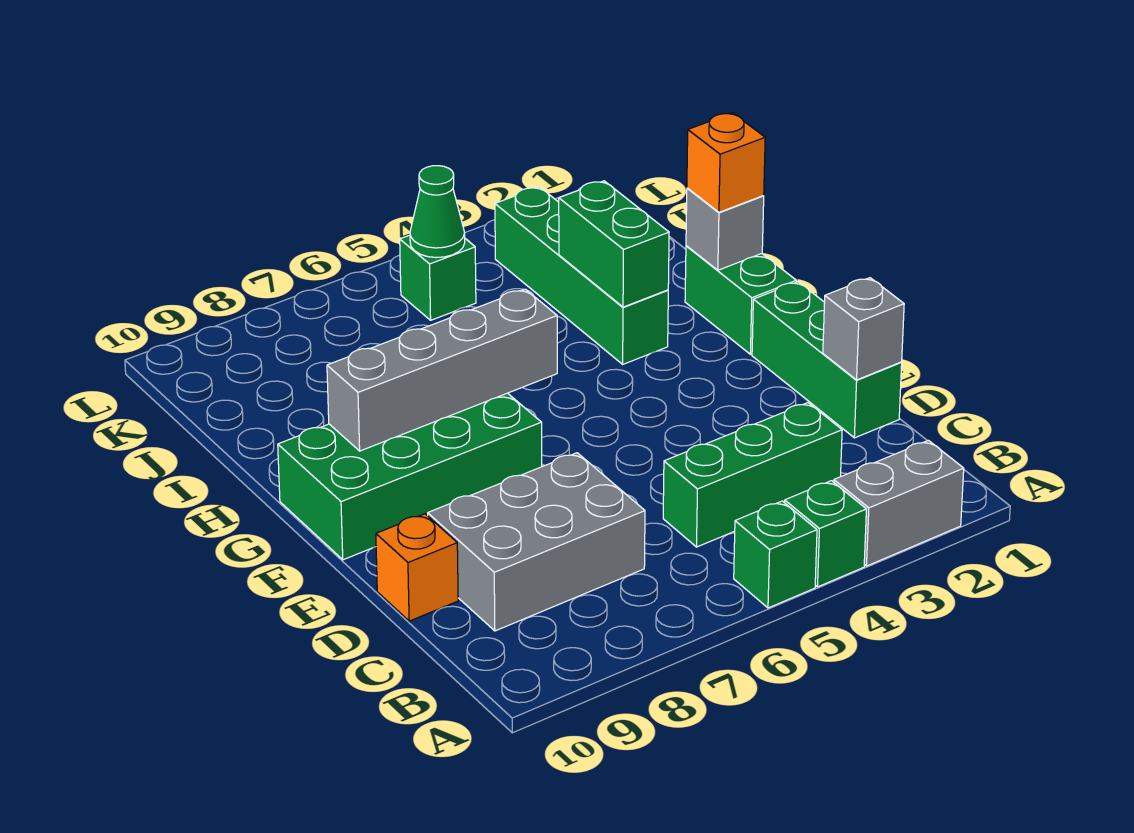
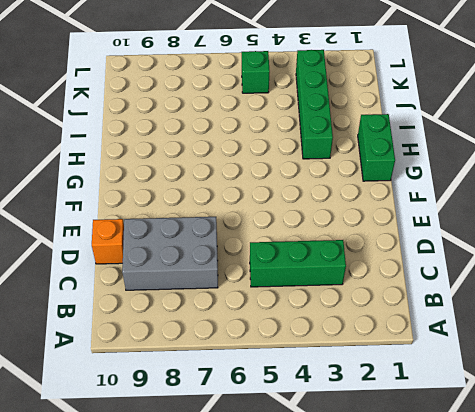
none -> grey 1x2 brick [834,440,964,566]
none -> green 1x1 brick [785,481,866,587]
none -> green 1x1 brick [734,501,817,608]

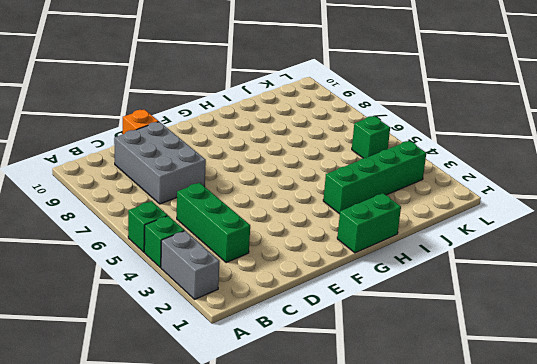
none -> green 1x3 brick [752,282,902,438]
none -> green 2x4 brick [278,393,542,560]
none -> grey 1x1 brick [823,278,904,380]

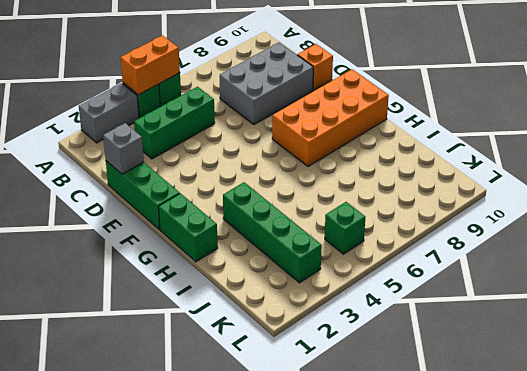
orange 1x2 brick [120,36,180,95] -> none
orange 2x4 brick [272,69,389,167] -> green 2x4 brick [278,393,542,560]
none -> grey 1x4 brick [327,289,557,451]
none -> grey 1x1 brick [686,188,764,270]
none -> green 1x2 brick [559,181,669,307]

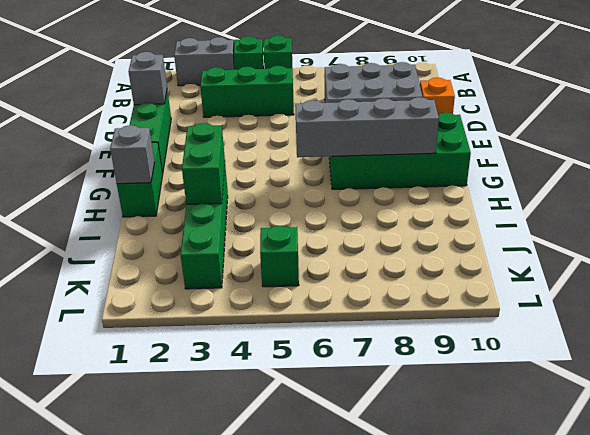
none -> green 1x1 cone [410,166,465,258]
none -> orange 1x1 brick [687,113,765,212]

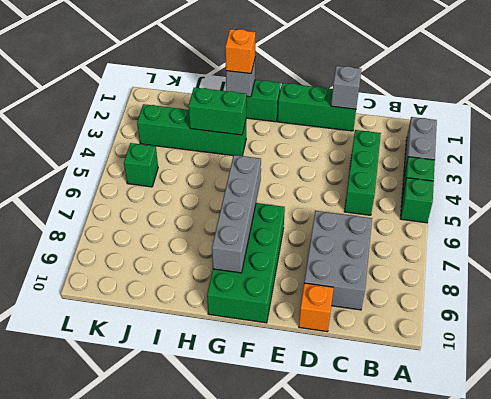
none -> green 1x1 cone [410,166,465,258]

